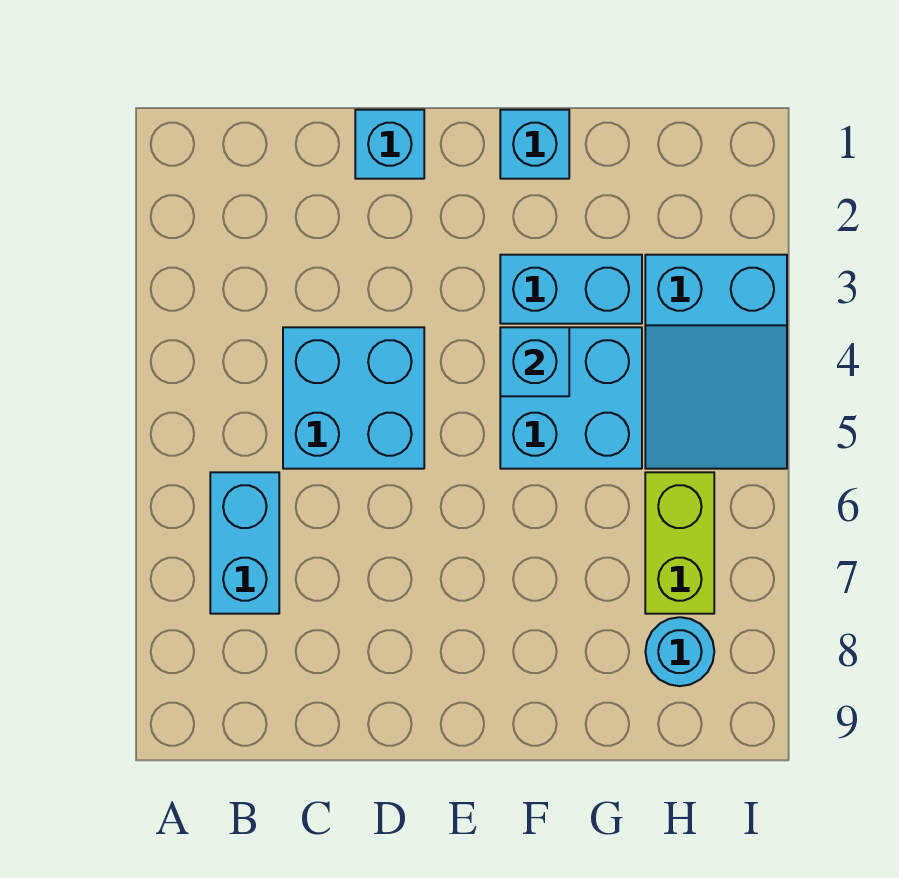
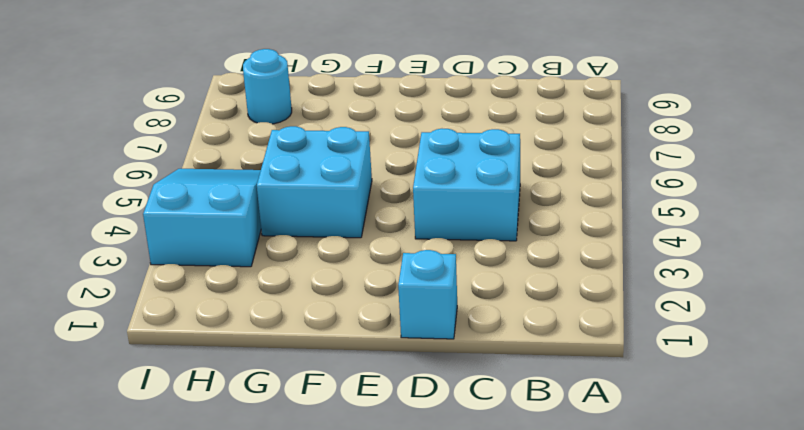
none -> cyan 1x2 brick [210,472,279,614]
none -> cyan 1x1 brick [500,110,569,179]

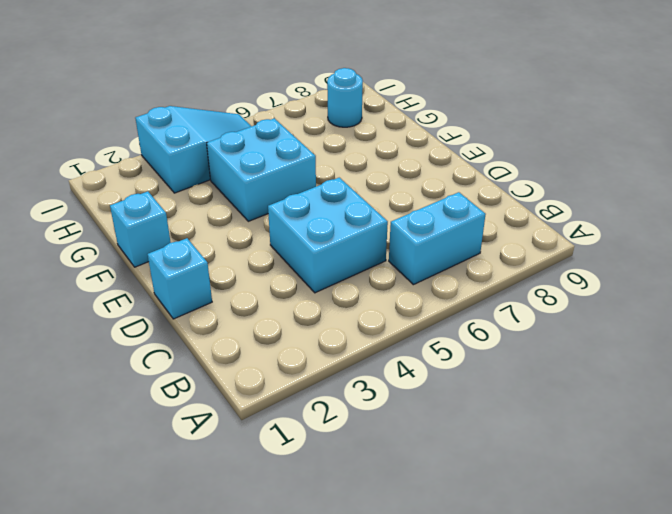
none -> cyan 1x2 brick [500,255,642,324]
none -> lime 1x2 brick [645,472,714,614]

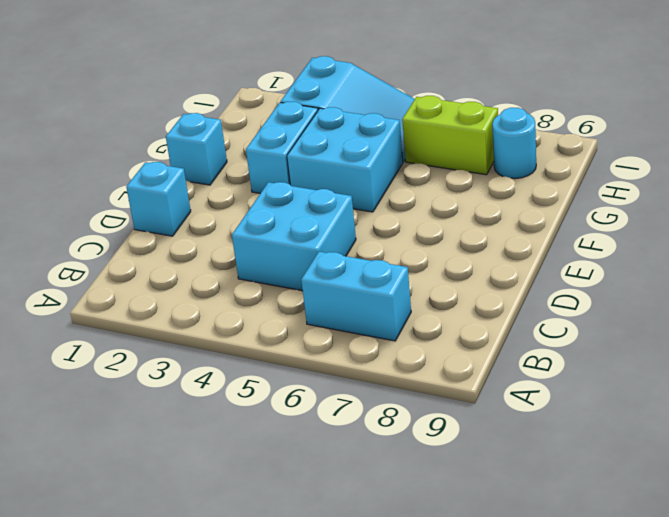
none -> cyan 1x1 brick [500,327,569,396]

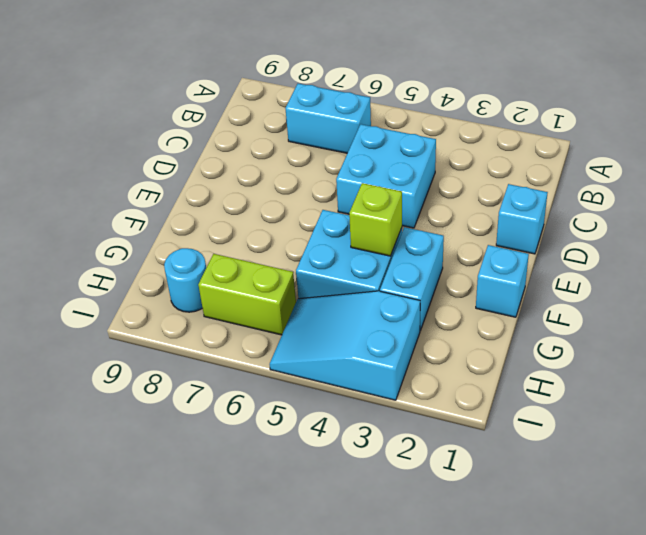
lime 1x1 brick [349,183,402,256] -> cyan 1x1 brick [500,327,569,396]

